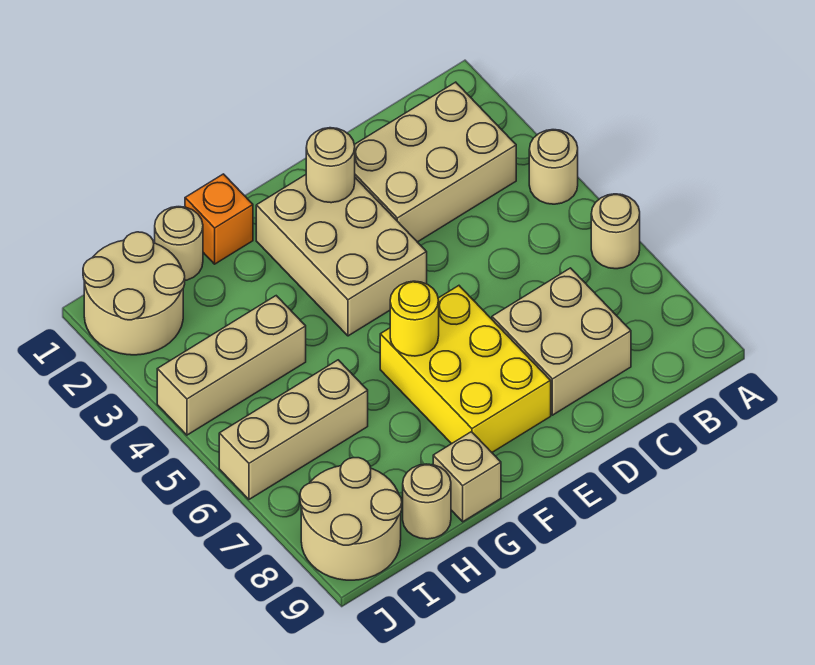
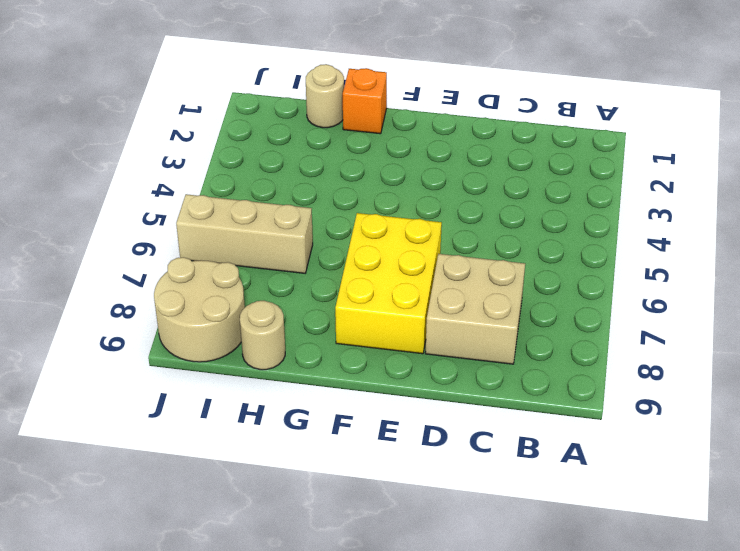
none -> tan 1x1 round brick [529,130,578,204]
none -> tan 1x1 round brick [591,194,640,269]
none -> tan 2x3 brick [354,82,516,242]

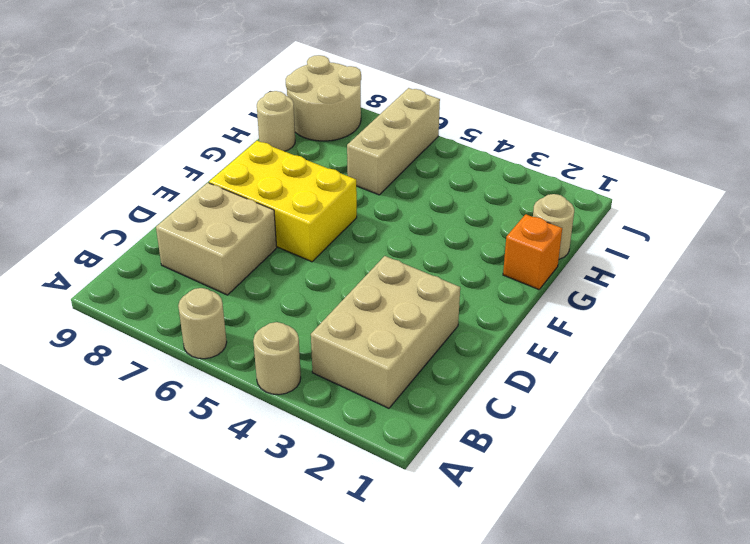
none -> tan 2x3 brick [256,175,427,336]
none -> tan 1x1 brick [433,432,501,522]
none -> tan 1x3 brick [157,296,306,435]

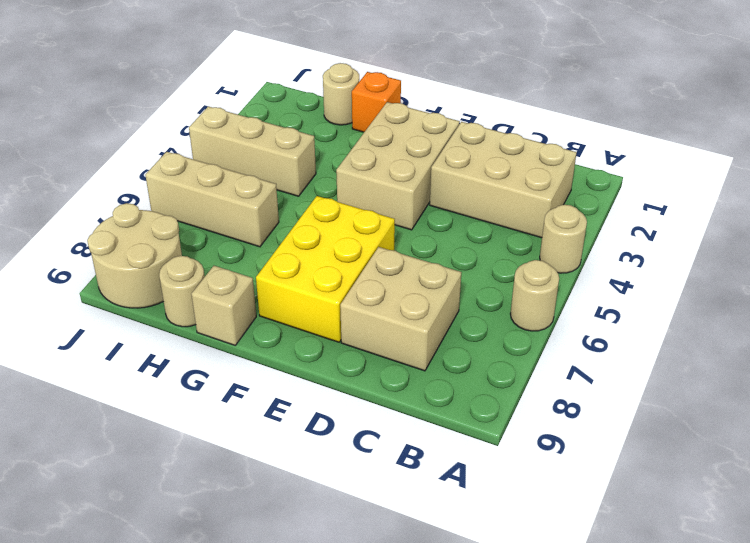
none -> tan 2x2 round brick [83,232,185,355]
none -> tan 1x1 round brick [306,128,355,203]
none -> yellow 1x1 round brick [390,281,439,356]

